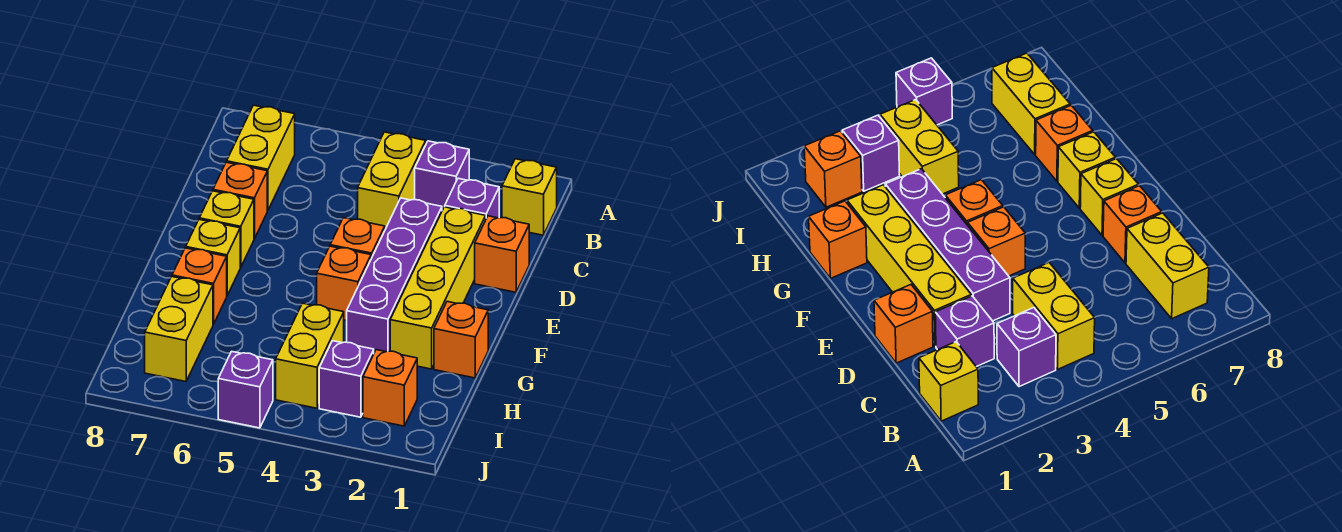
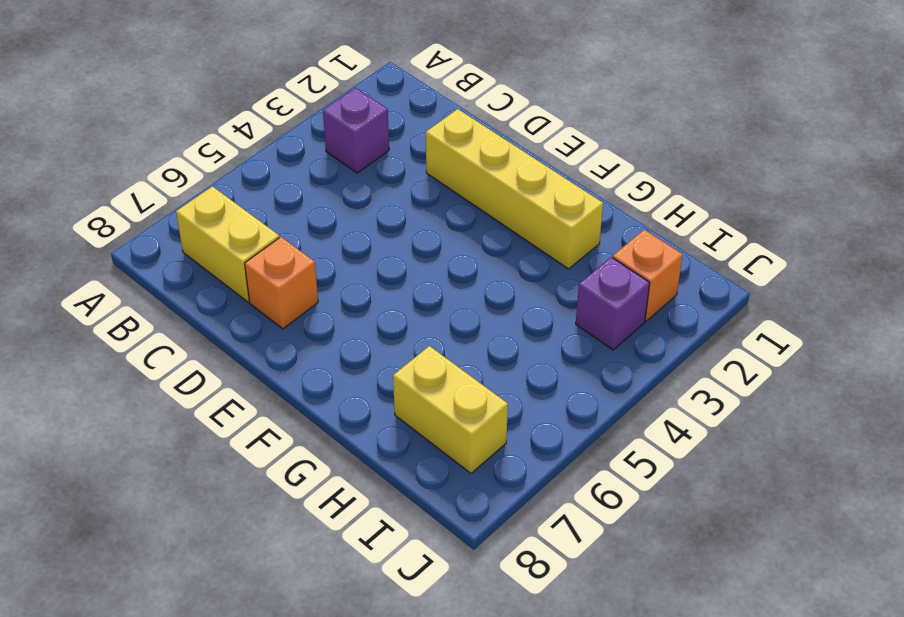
none -> yellow 1x1 brick [502,159,557,235]
none -> yellow 1x2 brick [358,132,426,229]
none -> purple 1x1 brick [445,178,499,218]

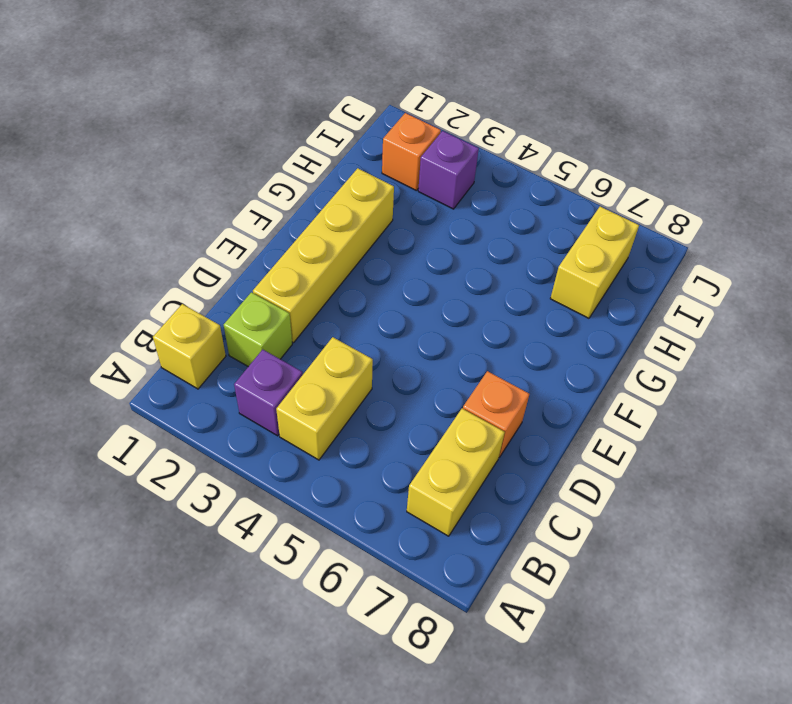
lime 1x1 brick [224,292,292,367] -> purple 1x1 brick [445,178,499,218]
none -> orange 1x1 brick [475,216,529,292]
none -> purple 1x4 brick [347,198,442,353]
none -> orange 1x1 brick [330,218,385,259]

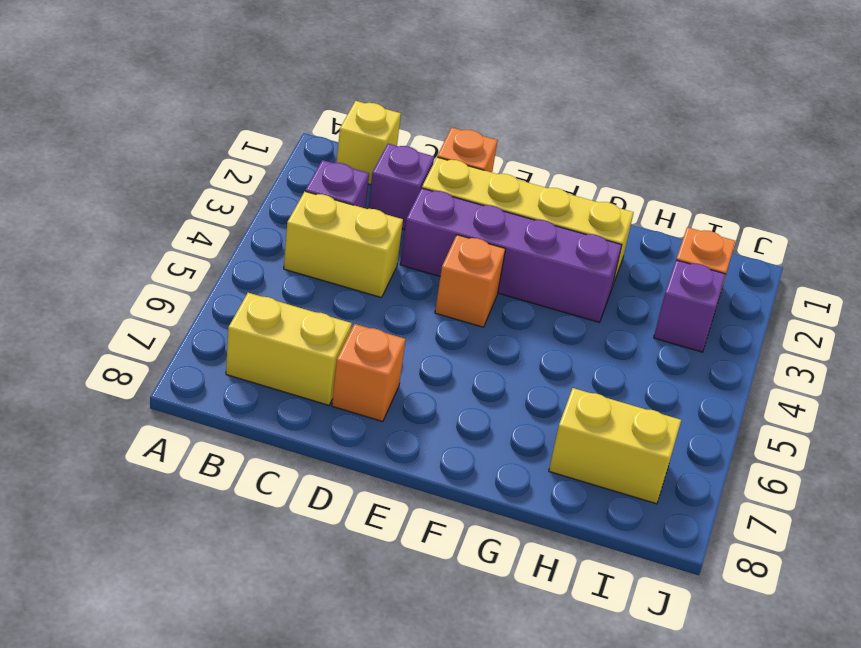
none -> yellow 1x1 brick [199,191,254,267]
none -> orange 1x1 brick [317,246,371,320]
none -> yellow 1x1 brick [186,220,240,295]

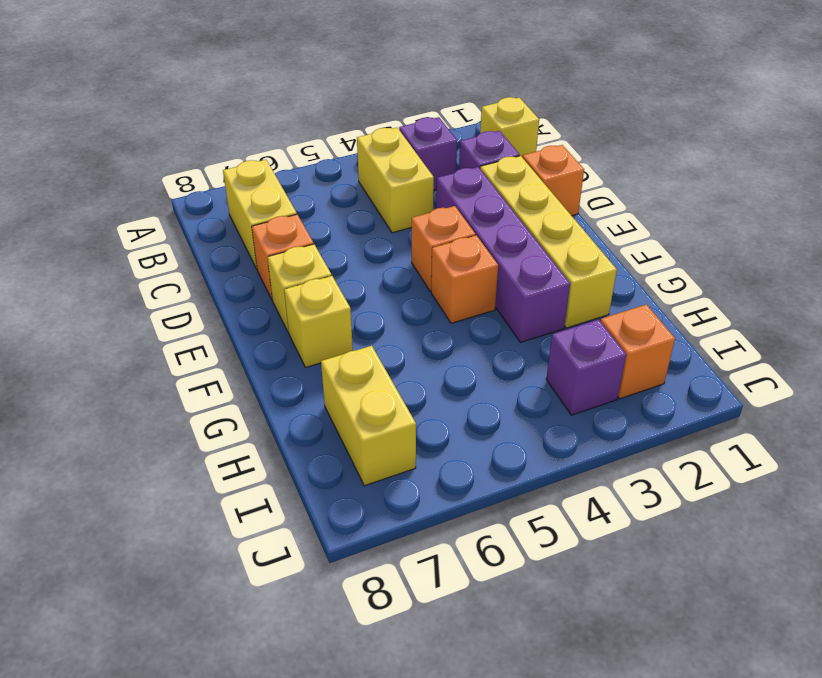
none -> orange 1x1 brick [434,302,488,378]
none -> orange 1x1 brick [172,248,227,324]
none -> yellow 1x2 brick [276,303,344,408]

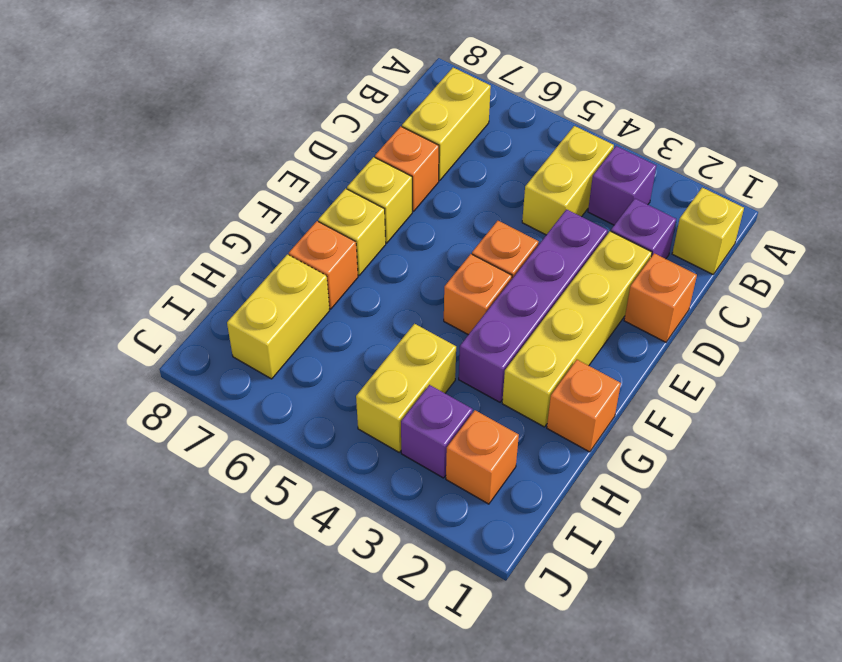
none -> purple 1x1 brick [218,351,273,428]

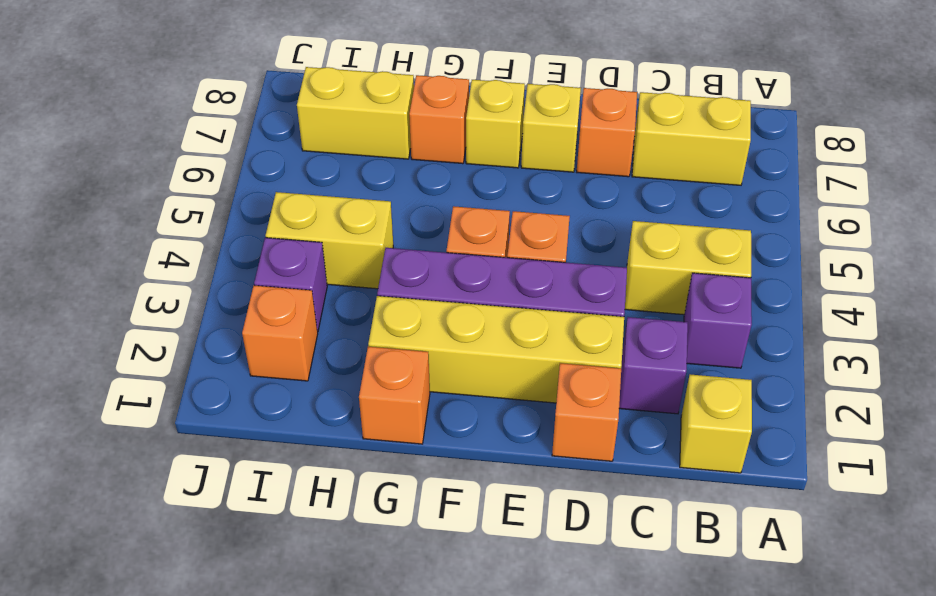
none -> purple 1x1 brick [218,351,273,428]

